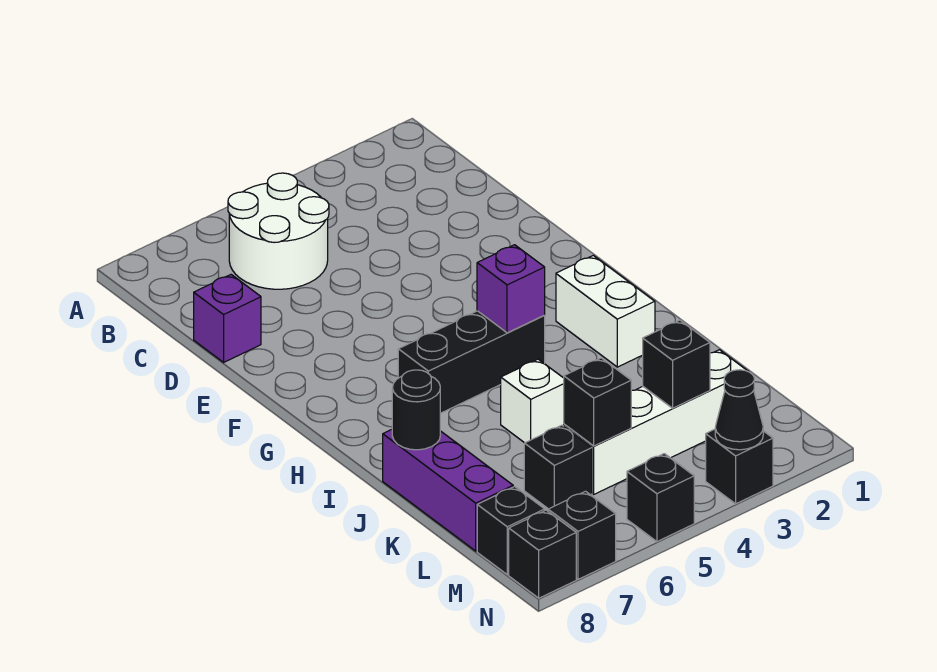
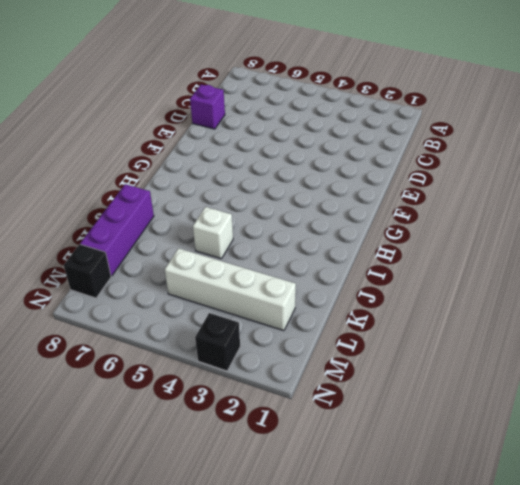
none -> white 2x2 round brick [228,173,329,289]
none -> white 1x2 brick [556,255,655,367]
none -> black 1x3 brick [398,311,545,413]

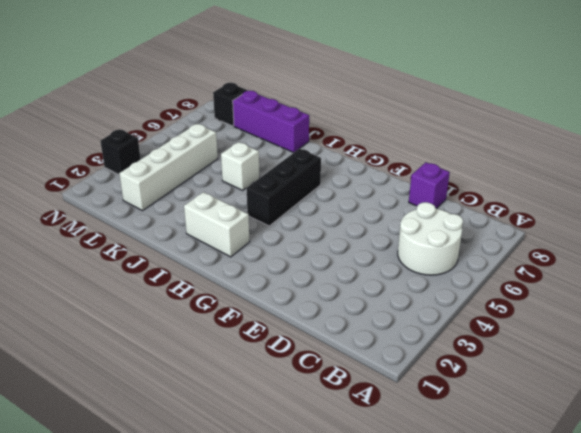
none -> black 1x1 brick [524,425,592,509]
none -> black 1x1 brick [627,454,694,542]
none -> black 1x1 brick [548,491,616,579]

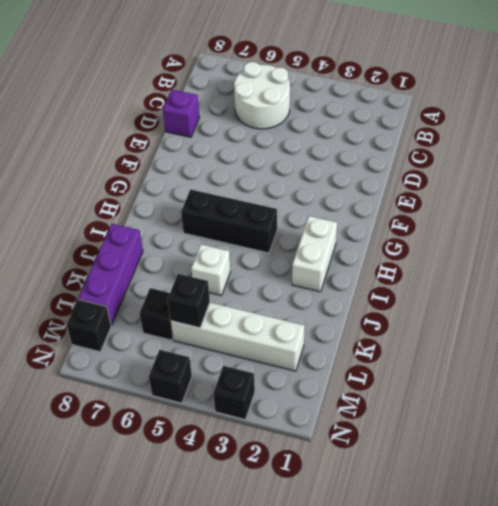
none -> black 1x1 brick [548,491,616,579]
none -> black 1x1 brick [509,510,576,598]
none -> purple 1x1 brick [477,245,545,333]

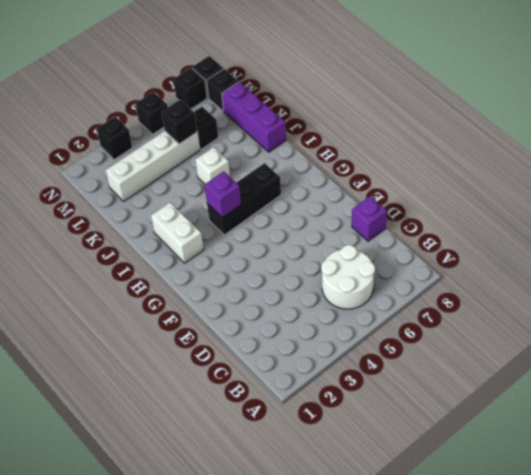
none -> black 1x1 round brick [392,370,440,450]
none -> black 1x1 brick [643,320,710,408]
none -> black 1x1 cone [715,370,763,450]

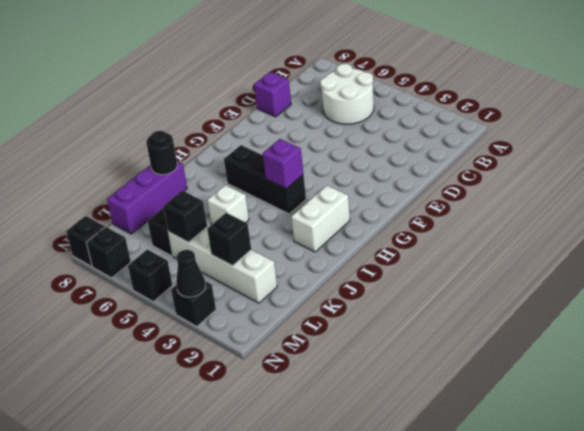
none -> black 1x1 brick [477,487,545,575]

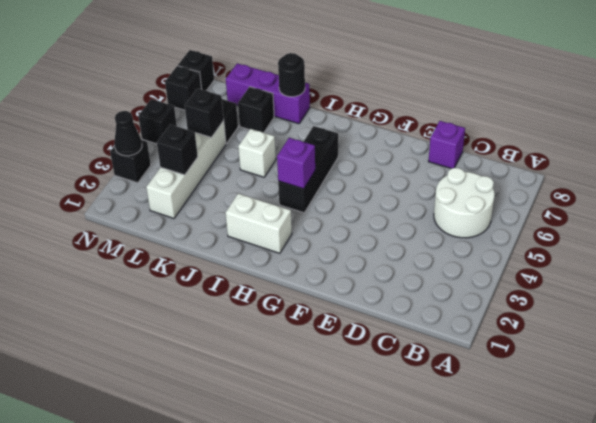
black 1x1 brick [238,87,274,133] -> black 1x1 brick moved to [477,487,545,575]

